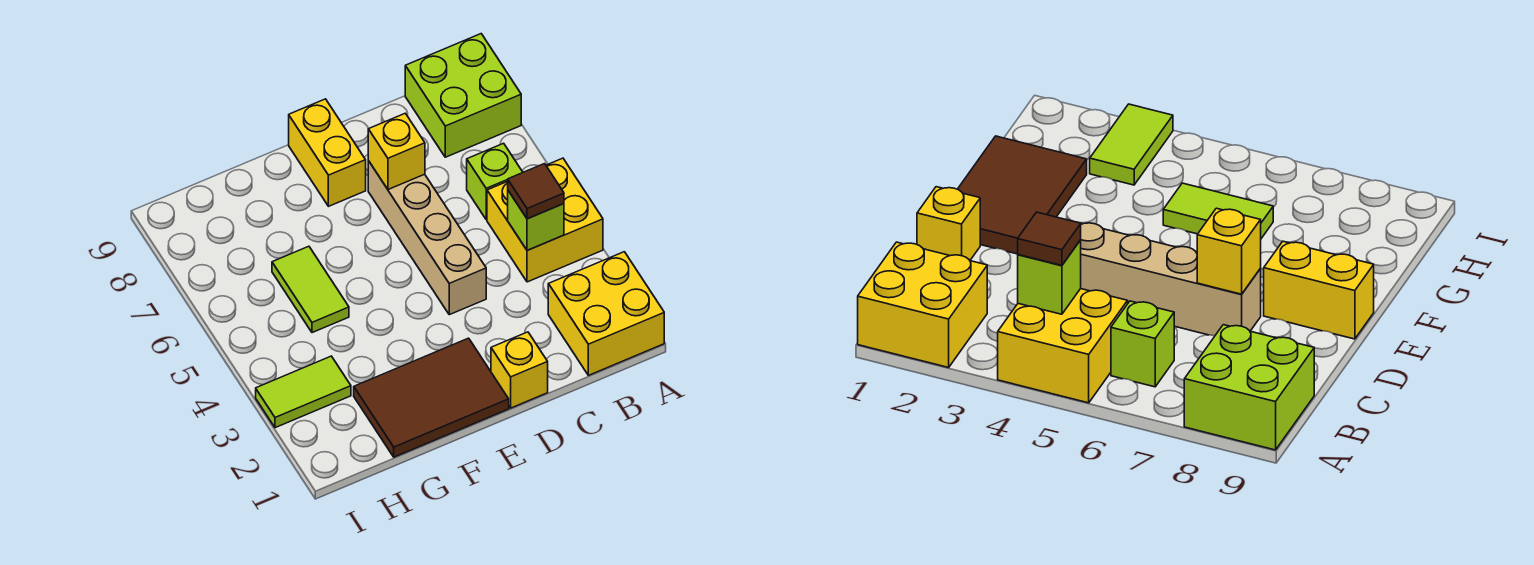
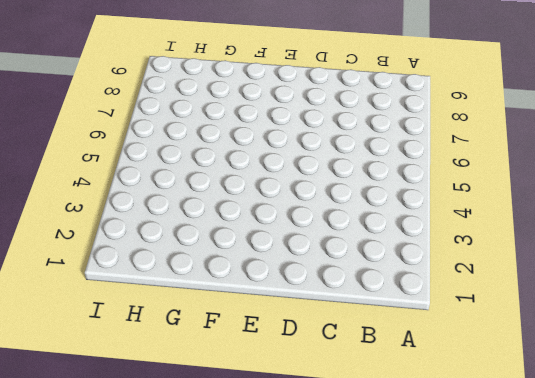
none -> yellow 2x2 brick [548,252,664,375]
none -> yellow 2x2 brick [487,158,603,282]
none -> lime 2x2 brick [405,34,521,157]

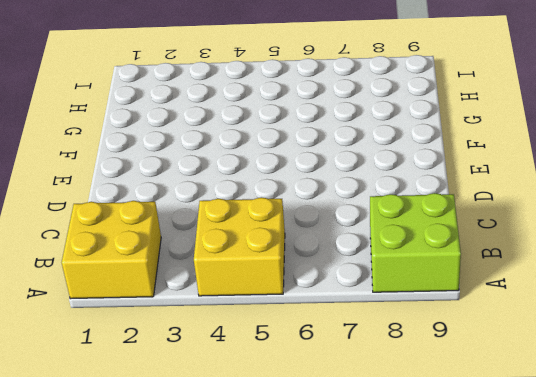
none -> lime 1x1 brick [467,143,523,220]
none -> yellow 1x1 brick [491,332,548,408]
none -> tan 1x4 brick [368,161,486,315]

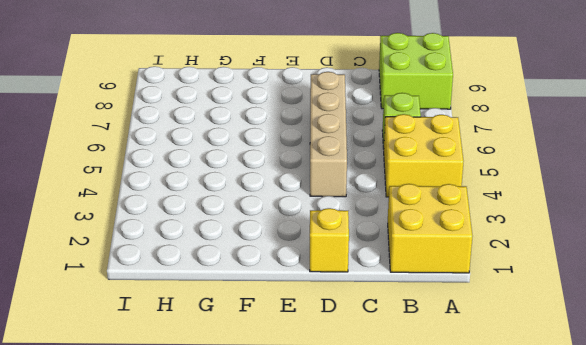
none -> brown 2x3 tile [354,338,509,457]
none -> yellow 1x2 brick [289,99,366,206]
none -> lime 1x2 tile [272,246,349,333]

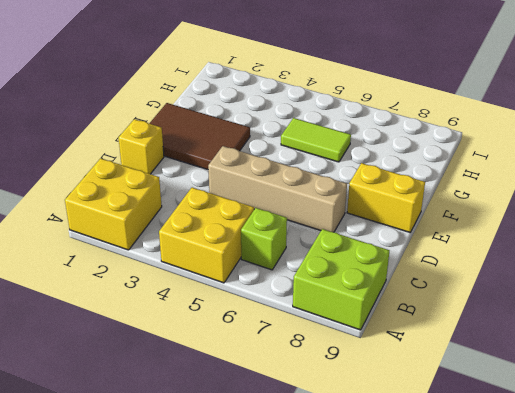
brown 2x3 tile [149,103,250,170] -> brown 2x3 tile turned to [354,338,509,457]
none -> lime 1x2 tile [256,356,351,428]
none -> lime 1x1 brick [508,191,564,250]
none -> yellow 1x1 brick [368,113,425,189]

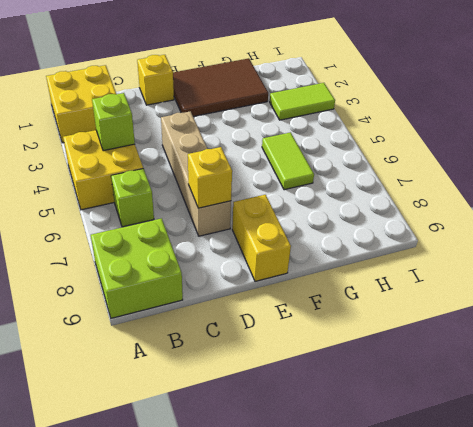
none -> brown 1x1 tile [508,164,564,219]

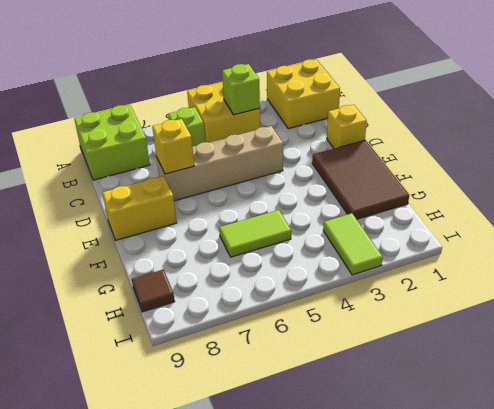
brown 1x1 tile [132,270,175,312] -> brown 1x1 tile moved to [508,164,564,219]

